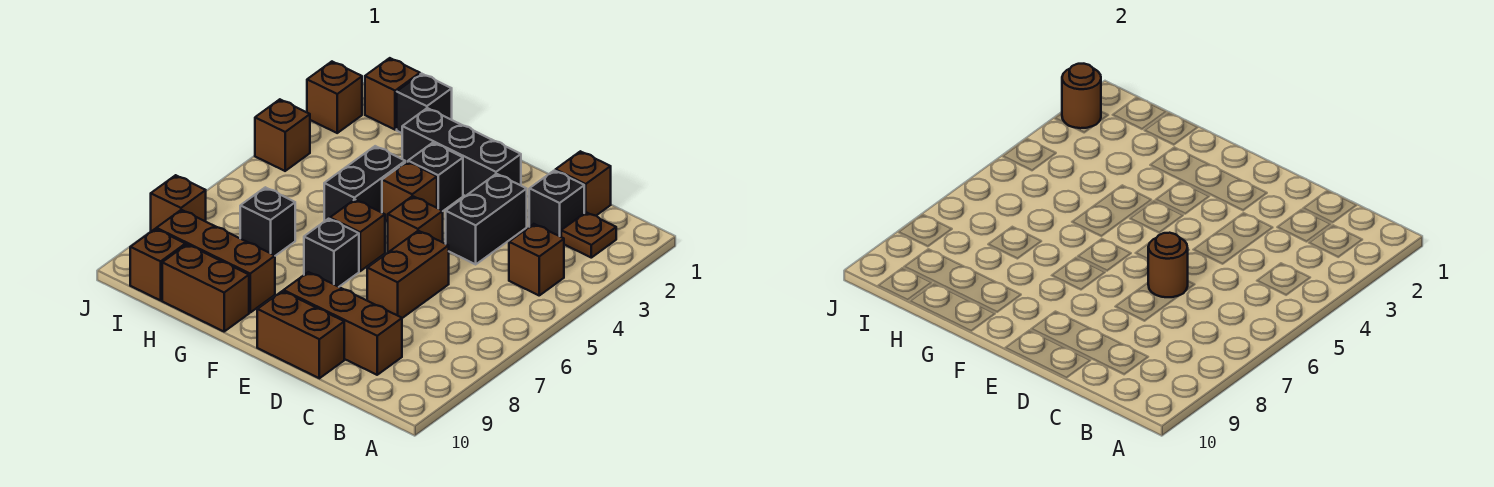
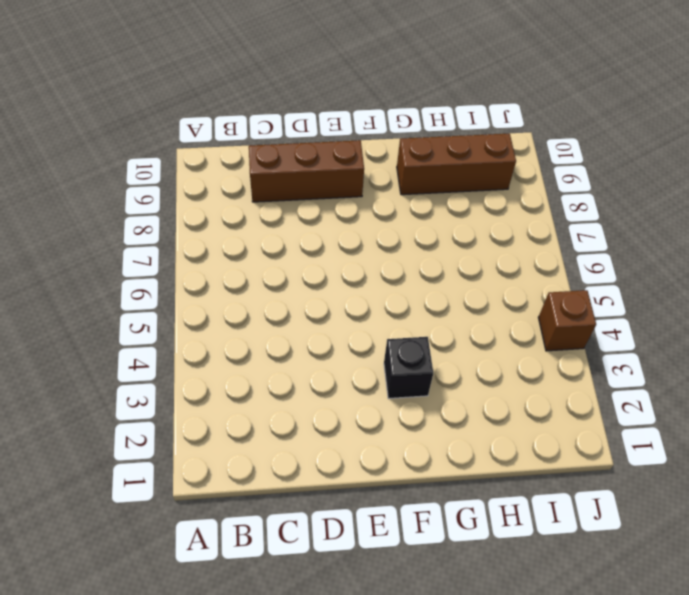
none -> brown 1x1 plate [561,212,616,258]
none -> brown 1x1 brick [509,224,564,295]
none -> brown 1x1 brick [555,151,611,216]

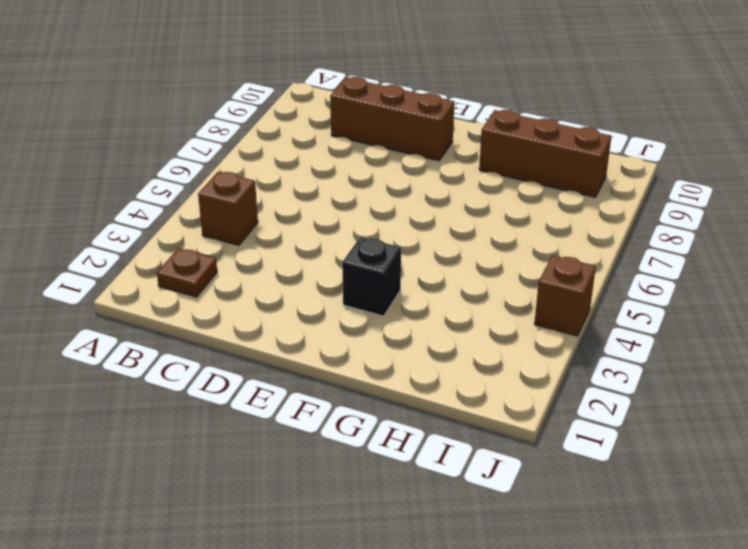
none -> brown 1x1 brick [555,151,611,216]
none -> black 1x1 brick [529,170,584,237]
none -> black 1x2 brick [446,174,527,264]

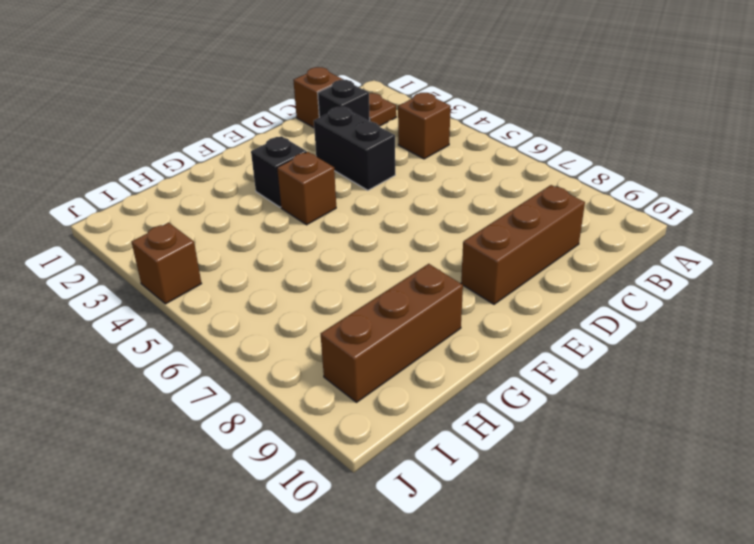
none -> brown 1x2 brick [367,231,449,318]
none -> brown 1x2 brick [257,291,344,378]
none -> black 1x3 brick [402,108,521,196]

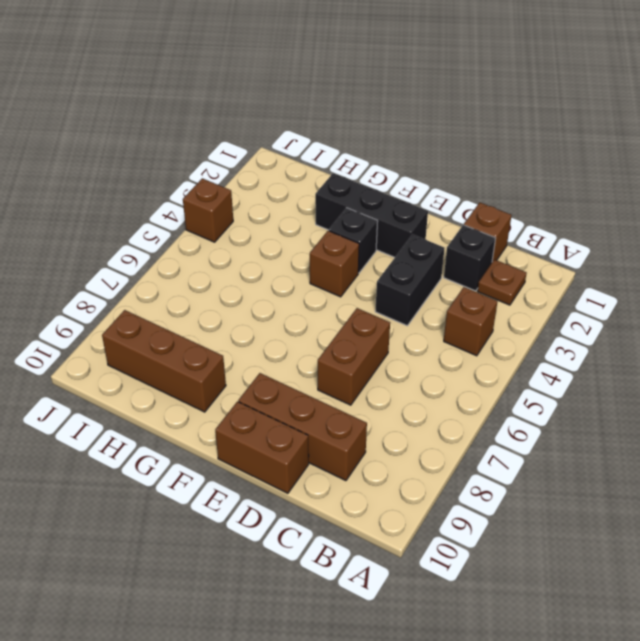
none -> brown 1x1 brick [388,196,443,252]
none -> brown 1x1 brick [330,200,385,271]
none -> black 1x1 brick [304,219,359,287]

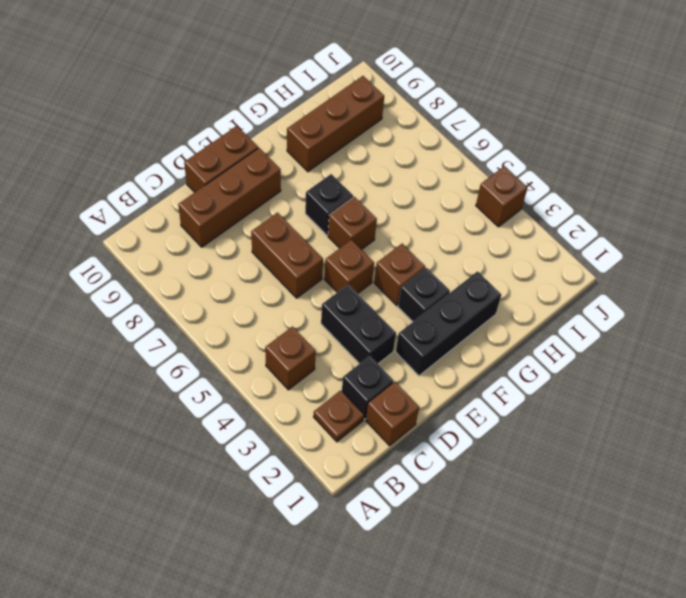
none -> black 1x2 brick [324,146,405,221]
none -> brown 1x2 brick [162,244,249,331]
none -> black 1x1 brick [397,74,452,133]

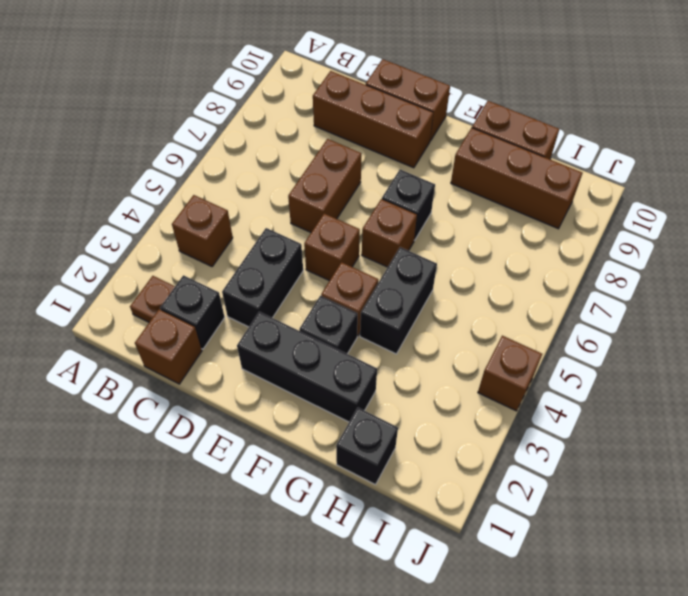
none -> black 1x1 brick [240,187,295,256]
none -> brown 1x1 brick [365,58,420,130]
none -> brown 1x1 brick [130,229,185,300]

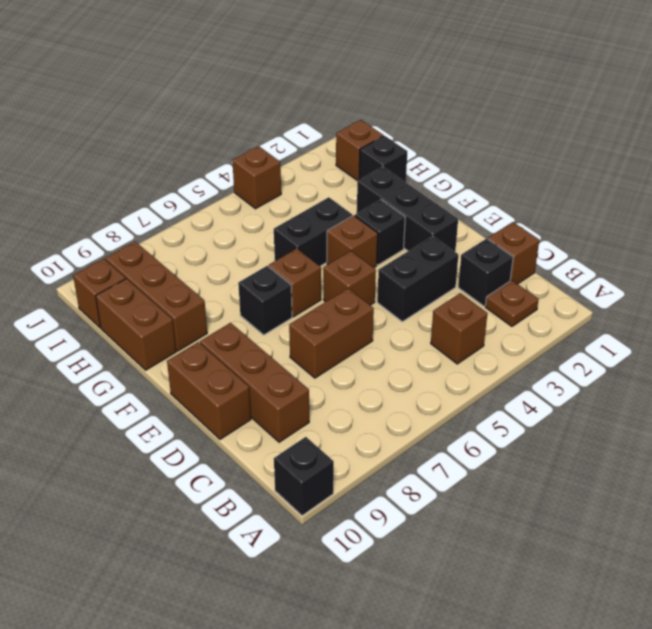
black 1x1 brick [274,437,334,516] -> black 1x1 brick moved to [240,187,295,256]
none -> brown 1x1 brick [307,62,362,133]
none -> brown 1x1 brick [151,175,206,231]
none -> brown 1x1 round brick [1148,233,1188,297]

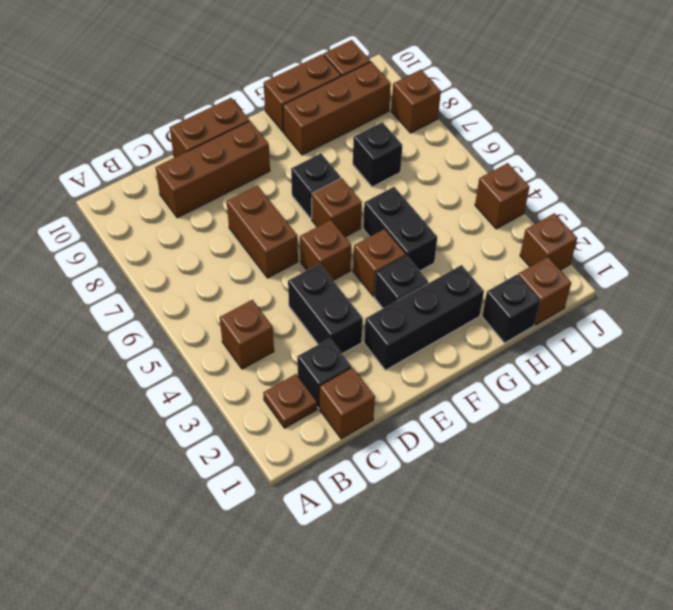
none -> brown 1x1 round brick [1148,233,1188,297]
none -> brown 1x1 round brick [1062,64,1101,128]

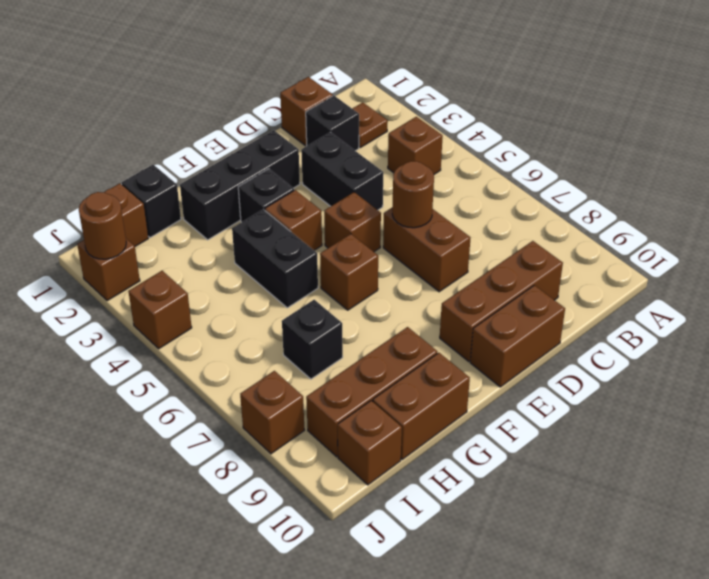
none -> black 1x1 brick [304,219,359,287]

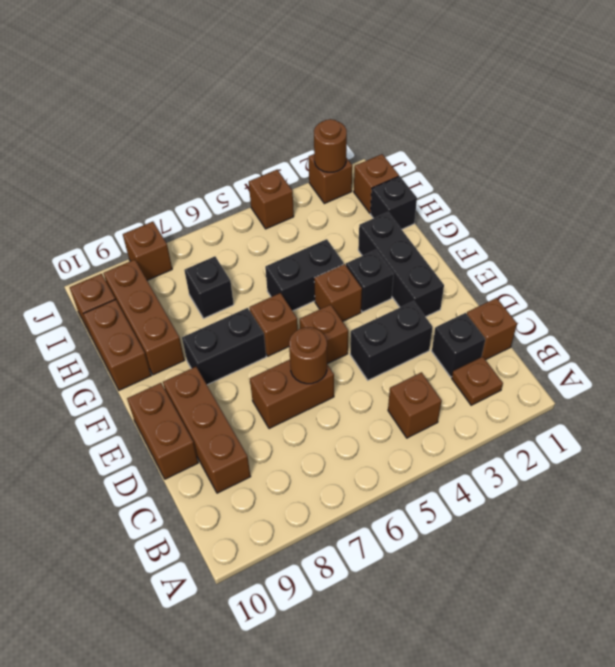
black 1x2 brick [182,308,266,385] -> black 1x1 brick [304,219,359,287]

